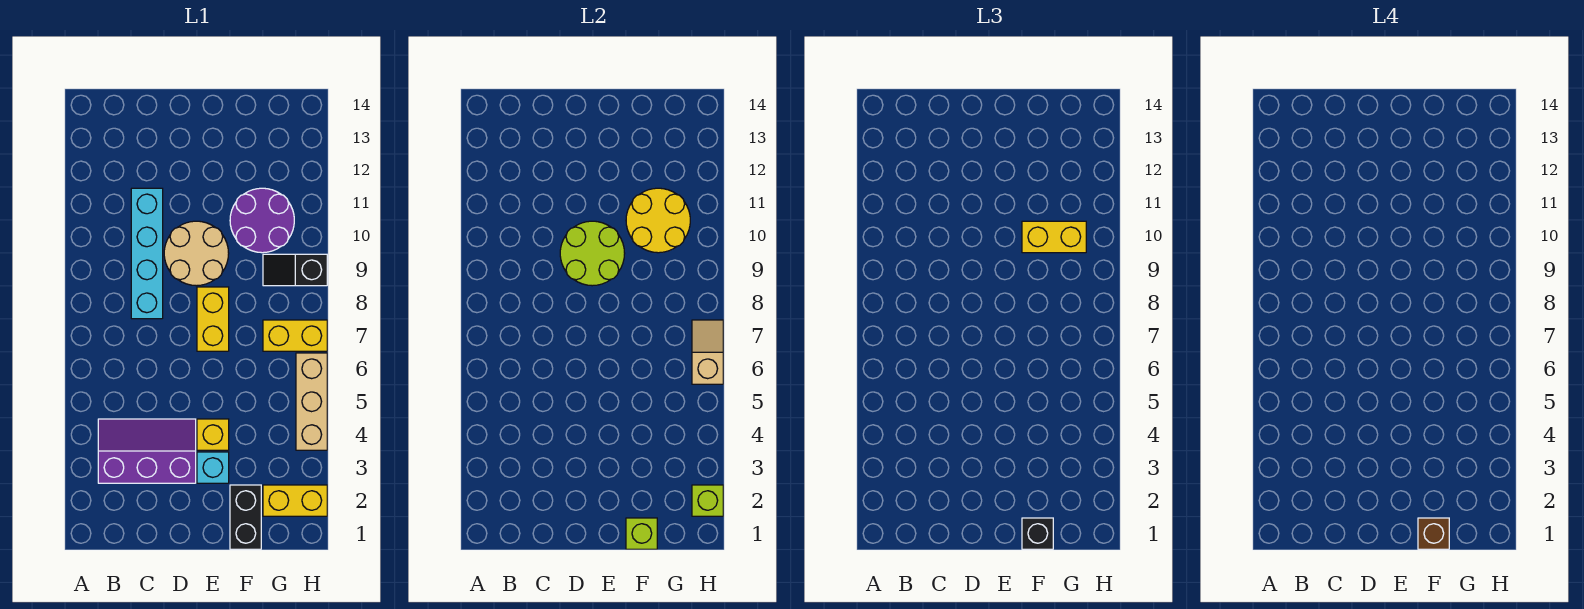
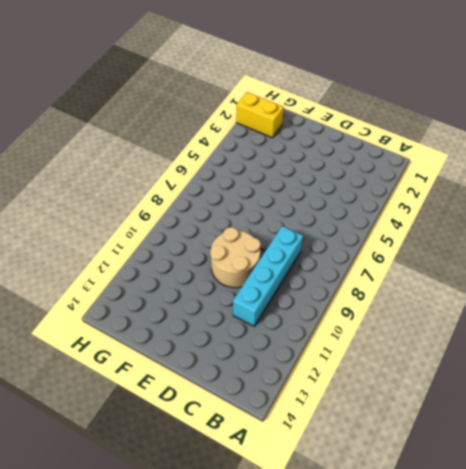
none -> purple 2x3 slope [98,419,196,483]
none -> cyan 1x1 brick [197,452,229,483]
none -> yellow 1x1 brick [197,419,229,450]

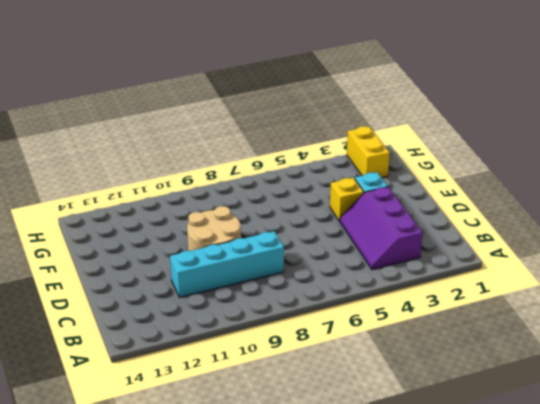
none -> yellow 1x2 brick [197,287,229,351]
none -> black 1x2 brick [230,485,261,549]
none -> purple 2x2 round brick [230,188,294,253]

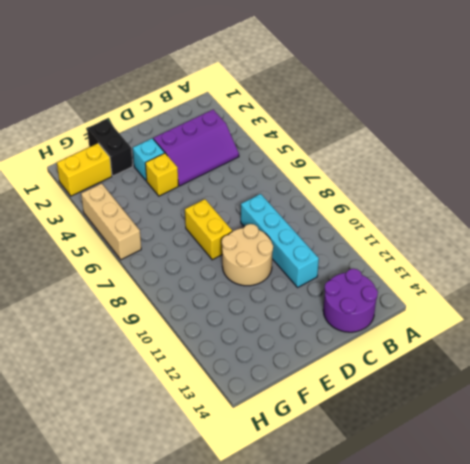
purple 2x2 round brick [323,269,378,332] -> purple 2x2 round brick moved to [230,188,294,253]
none -> yellow 1x2 brick [263,320,327,351]
none -> black 1x2 slope [263,254,327,286]
none -> lime 2x2 round brick [560,221,625,286]

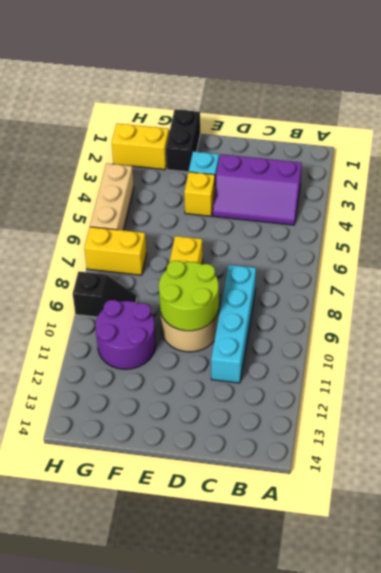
none -> lime 1x1 brick [626,518,657,549]
none -> yellow 2x2 round brick [626,188,690,253]
none -> lime 1x1 brick [692,485,723,516]

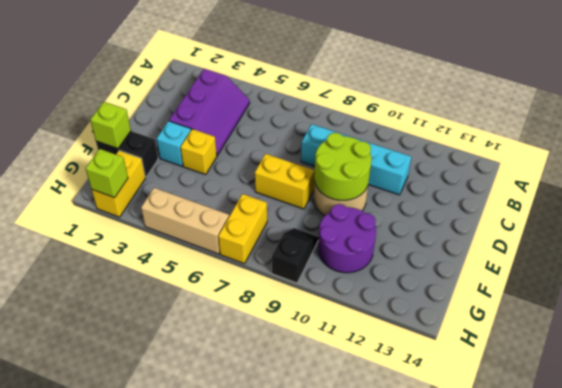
none -> yellow 2x2 round brick [626,188,690,253]
none -> tan 1x2 slope [692,320,723,384]
none -> black 1x1 brick [1022,518,1053,549]

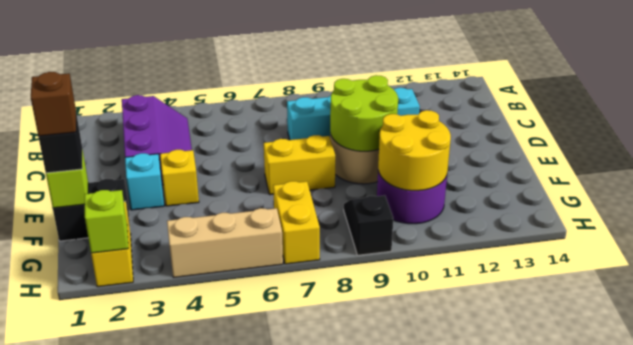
none -> tan 1x2 slope [692,320,723,384]
none -> yellow 1x2 brick [1022,221,1086,253]

